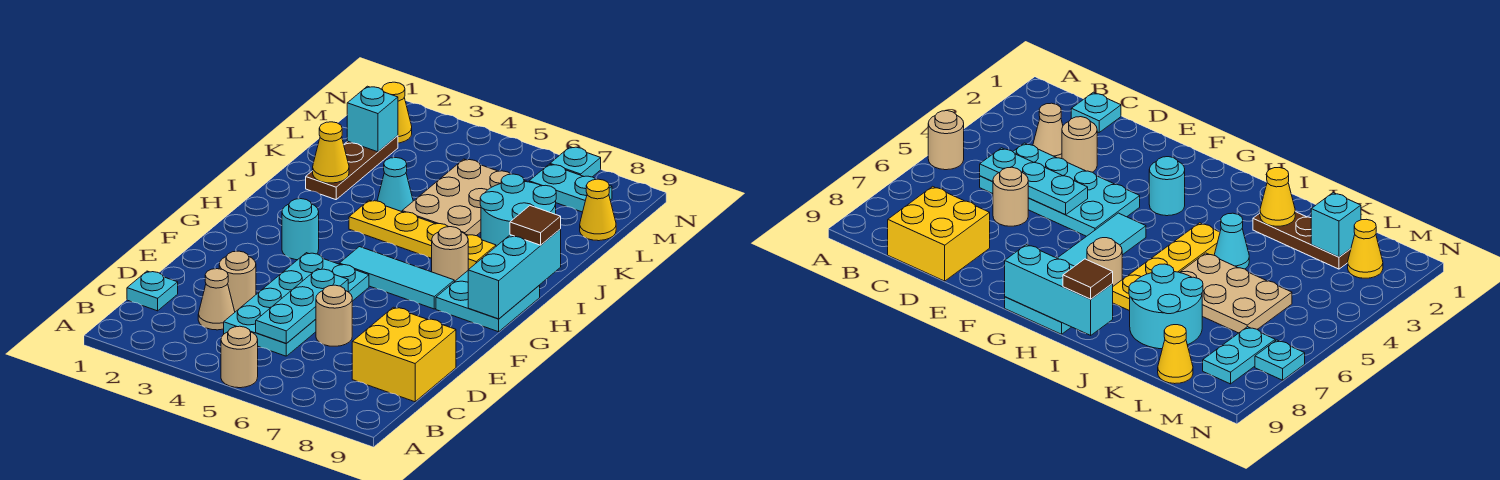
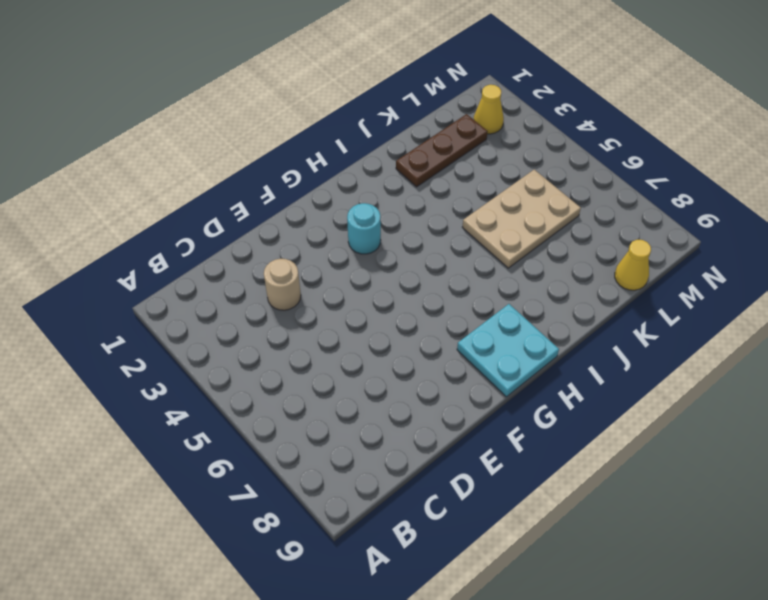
none -> tan 1x1 round brick [221,326,258,388]
none -> cyan 1x1 plate [127,271,178,311]
none -> tan 1x1 cone [198,269,235,330]

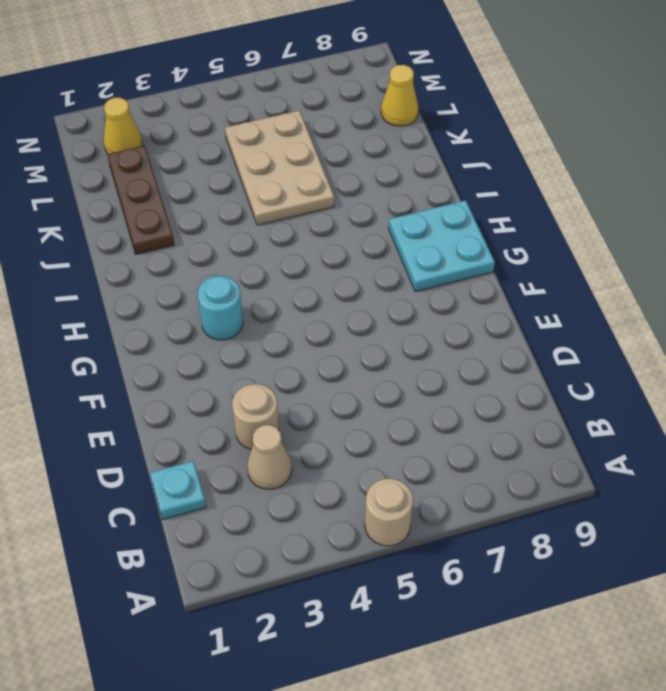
none -> cyan 2x4 plate [224,253,369,356]
none -> yellow 2x2 brick [352,307,456,402]
none -> tan 1x1 round brick [316,285,352,346]

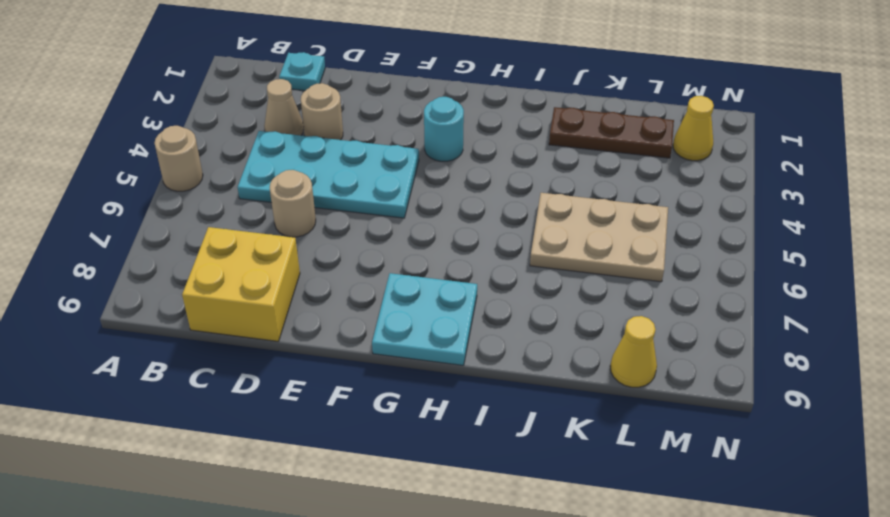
none -> cyan 1x3 tile [339,247,454,309]
none -> tan 1x1 round brick [432,227,468,282]
none -> yellow 1x4 plate [349,200,496,270]

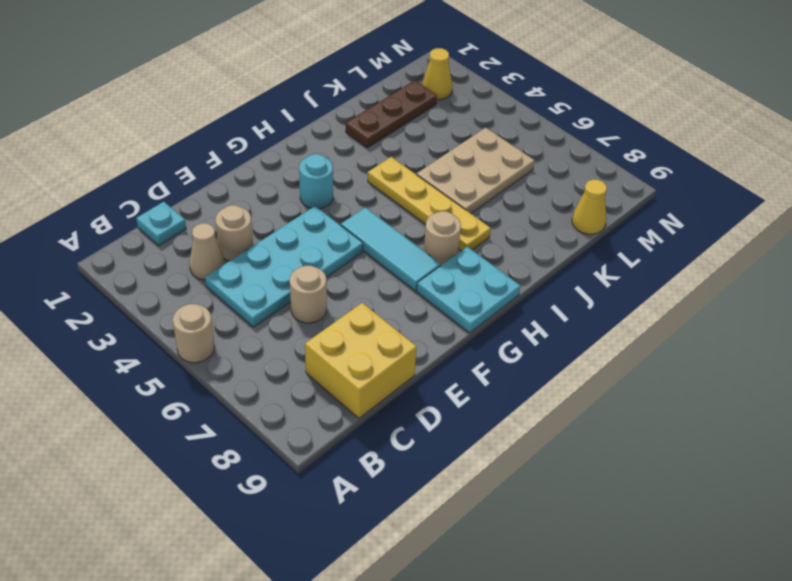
none -> cyan 1x1 cone [377,158,413,212]
none -> cyan 2x2 round brick [480,174,556,246]
none -> cyan 1x2 plate [529,164,612,212]

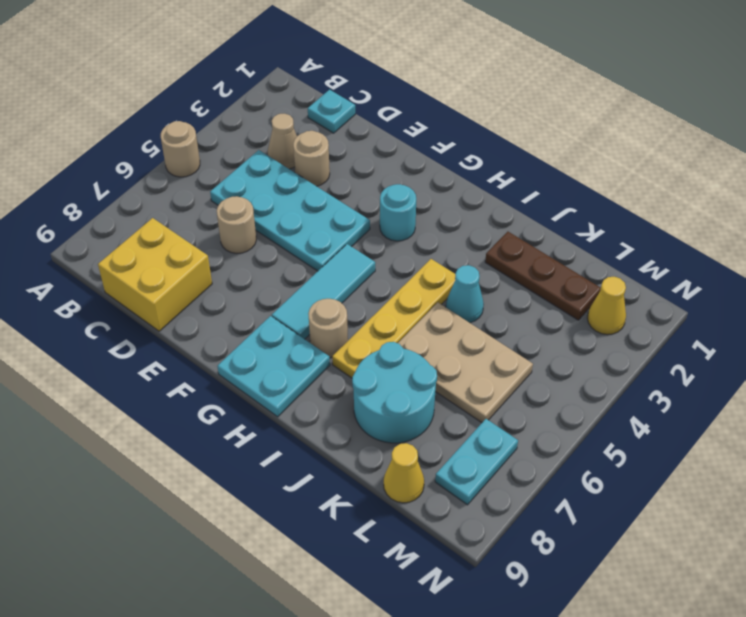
none -> cyan 1x1 plate [550,147,601,177]
none -> cyan 1x3 plate [256,269,348,343]
none -> cyan 1x3 brick [468,229,561,319]

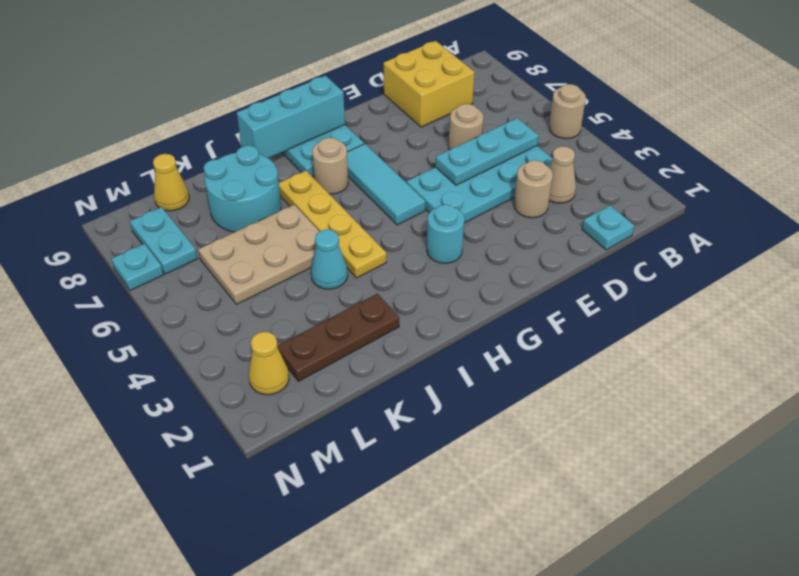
none -> yellow 1x1 cone [313,122,349,183]
none -> cyan 1x1 brick [347,86,398,152]
none -> brown 1x1 tile [510,206,561,245]

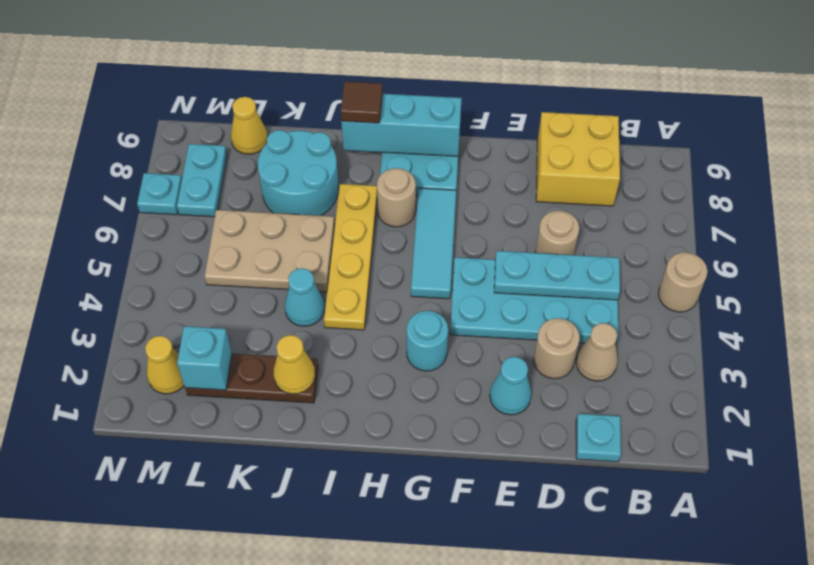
cyan 1x1 cone [490,357,532,415] -> none

